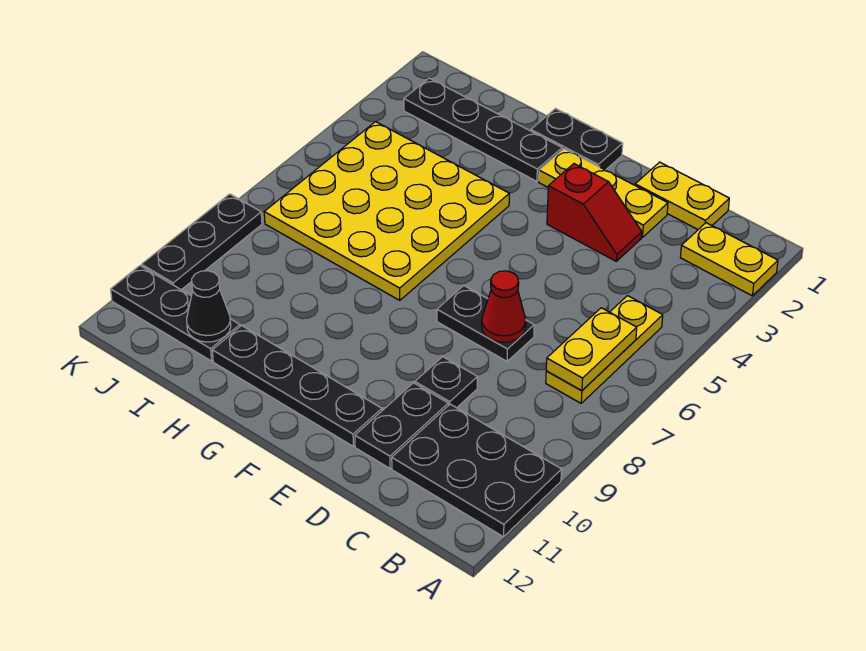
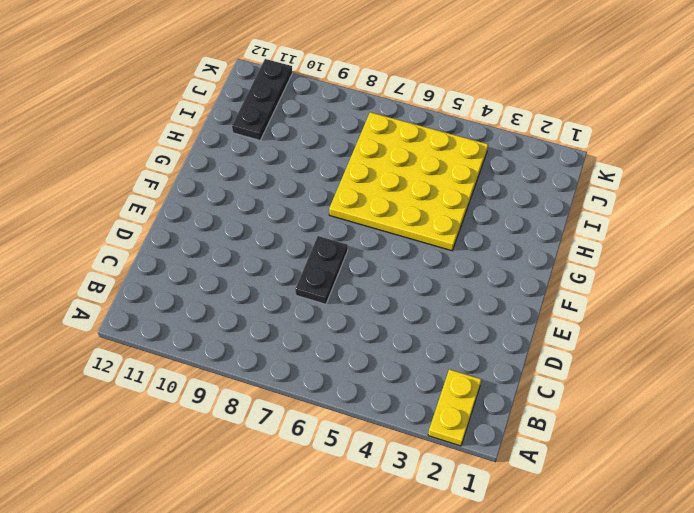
none -> black 2x3 plate [392,404,562,537]
none -> yellow 1x3 plate [546,296,663,403]
none -> yellow 1x2 plate [635,162,729,229]

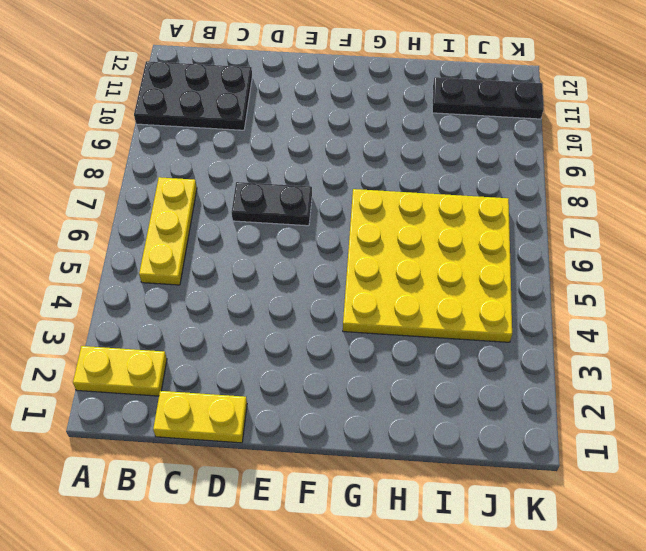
none -> yellow 1x3 plate [539,149,668,238]
none -> red 1x2 slope [547,164,642,261]
none -> black 1x1 plate [415,357,477,408]

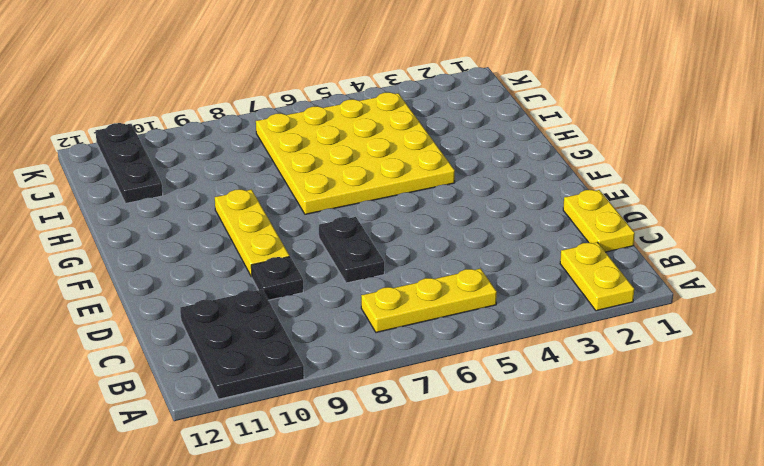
yellow 1x3 plate [215,190,290,277] -> yellow 1x3 plate moved to [539,149,668,238]
none -> red 1x2 slope [547,164,642,261]
none -> black 1x2 plate [355,383,448,468]
none -> black 1x4 plate [212,326,382,446]

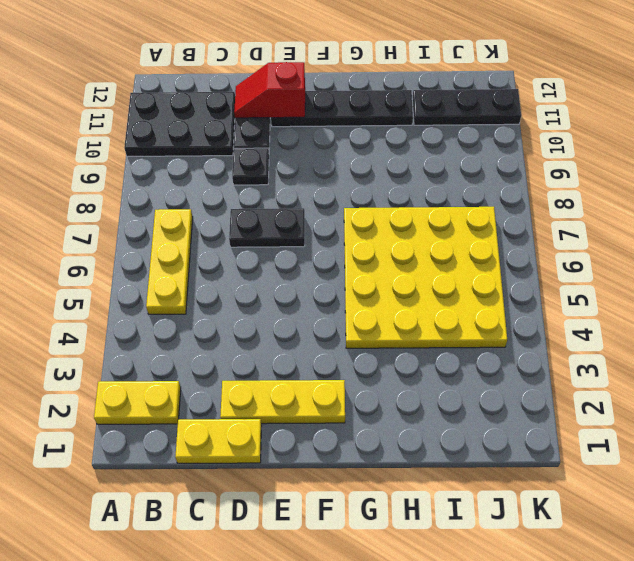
red 1x2 slope [234,62,305,118] -> red 1x2 slope moved to [547,164,642,261]
none -> black 1x2 plate [531,109,623,170]
none -> black 1x4 plate [404,78,562,181]
none -> black 1x3 plate [142,194,262,290]

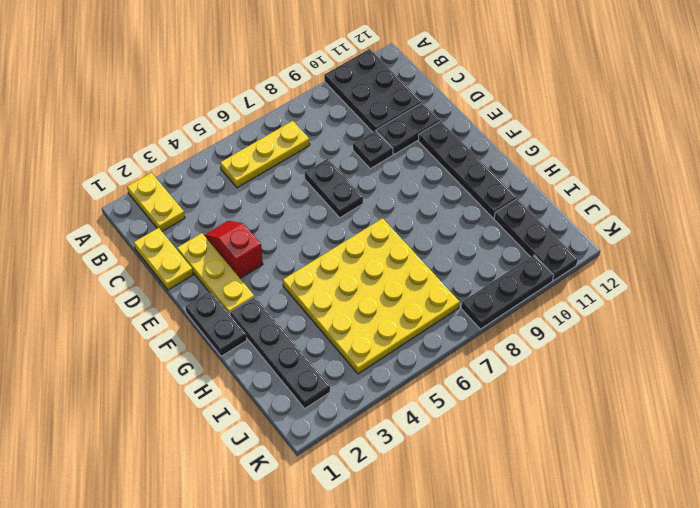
none -> yellow 1x2 plate [546,308,637,391]
none -> red 1x1 cone [482,271,526,342]
none -> black 1x1 cone [187,271,231,342]

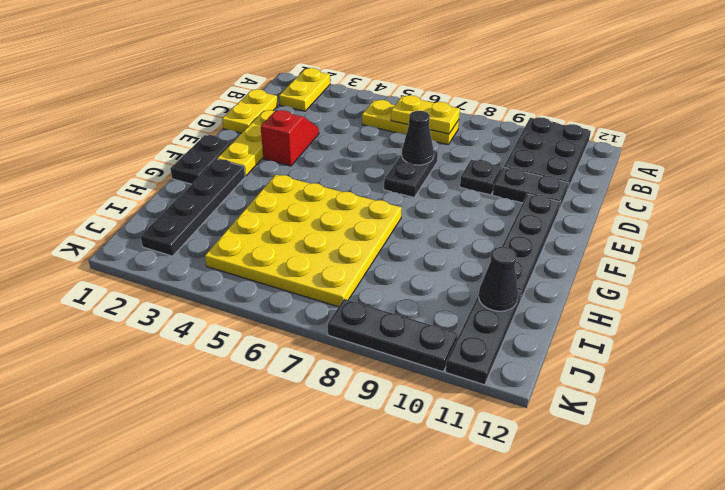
black 1x1 cone [402,111,434,165] -> red 1x1 cone [482,271,526,342]

